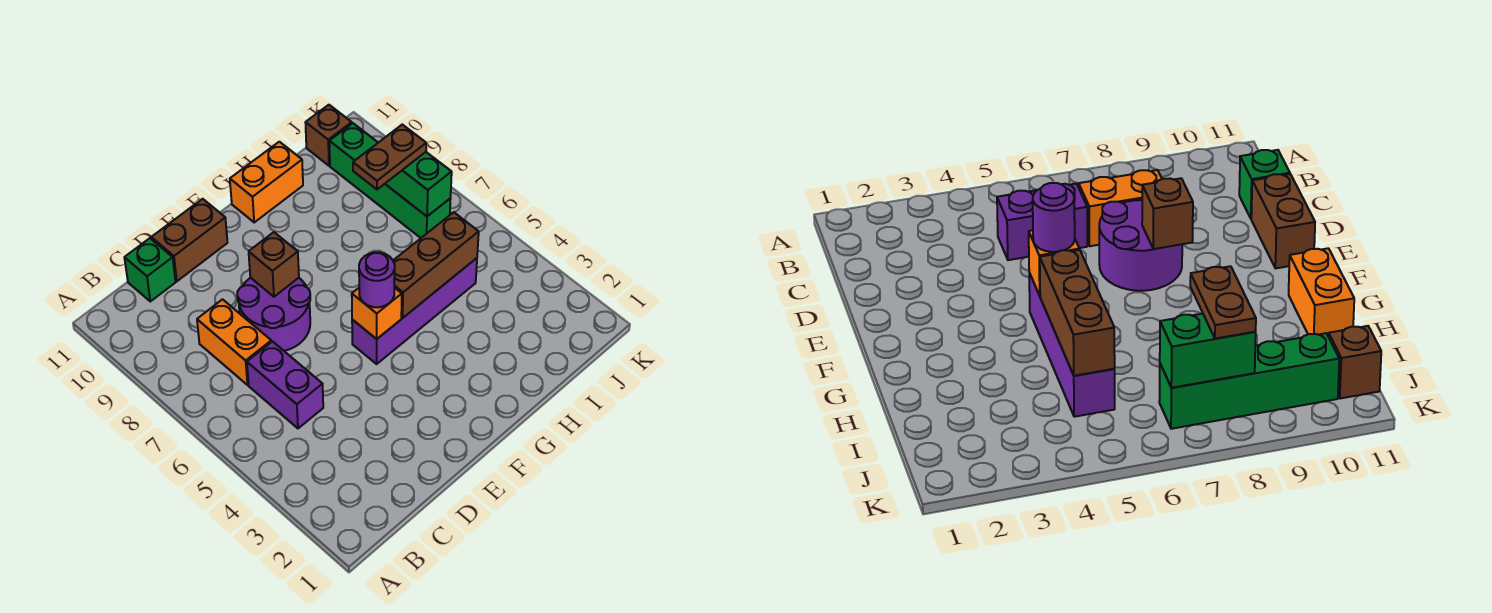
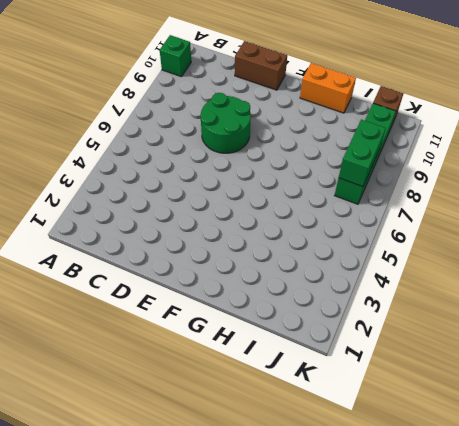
green 1x1 brick [160,35,191,76] -> green 1x1 brick moved to [124,238,176,301]
green 2x2 round brick [201,93,251,153] -> purple 2x2 round brick [237,278,310,351]
none -> purple 1x2 brick [247,342,323,428]
none -> orange 1x2 brick [197,299,271,385]
none -> purple 1x4 brick [352,258,477,364]

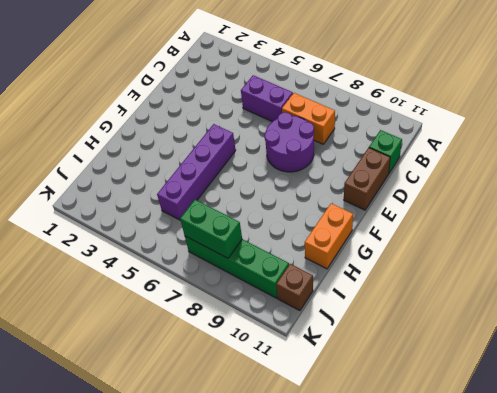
none -> brown 1x1 brick [249,232,299,297]
none -> orange 1x1 brick [352,288,402,339]
none -> brown 1x3 brick [393,212,479,318]

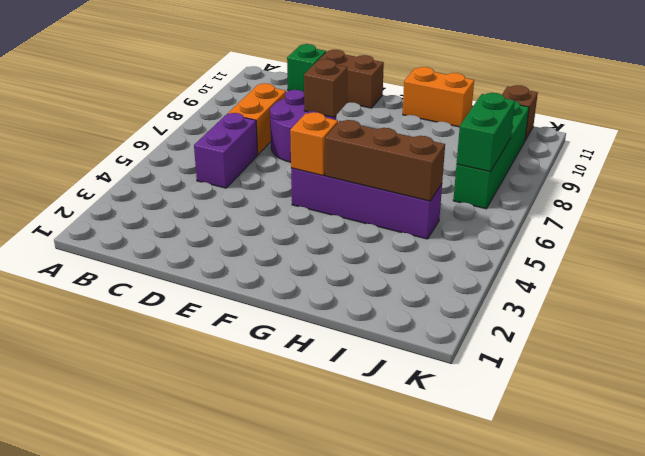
none -> purple 1x1 round brick [359,252,395,307]
none -> brown 1x2 plate [353,125,426,189]

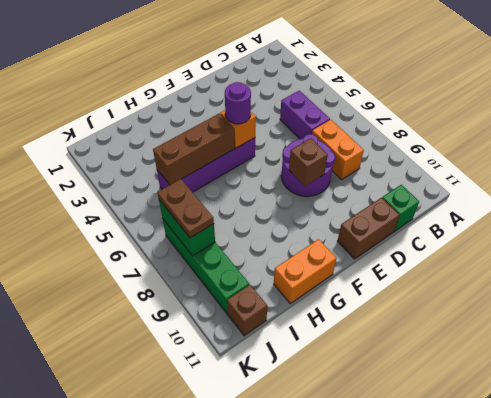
brown 1x2 plate [158,179,214,238] -> brown 1x2 plate turned to [353,125,426,189]

